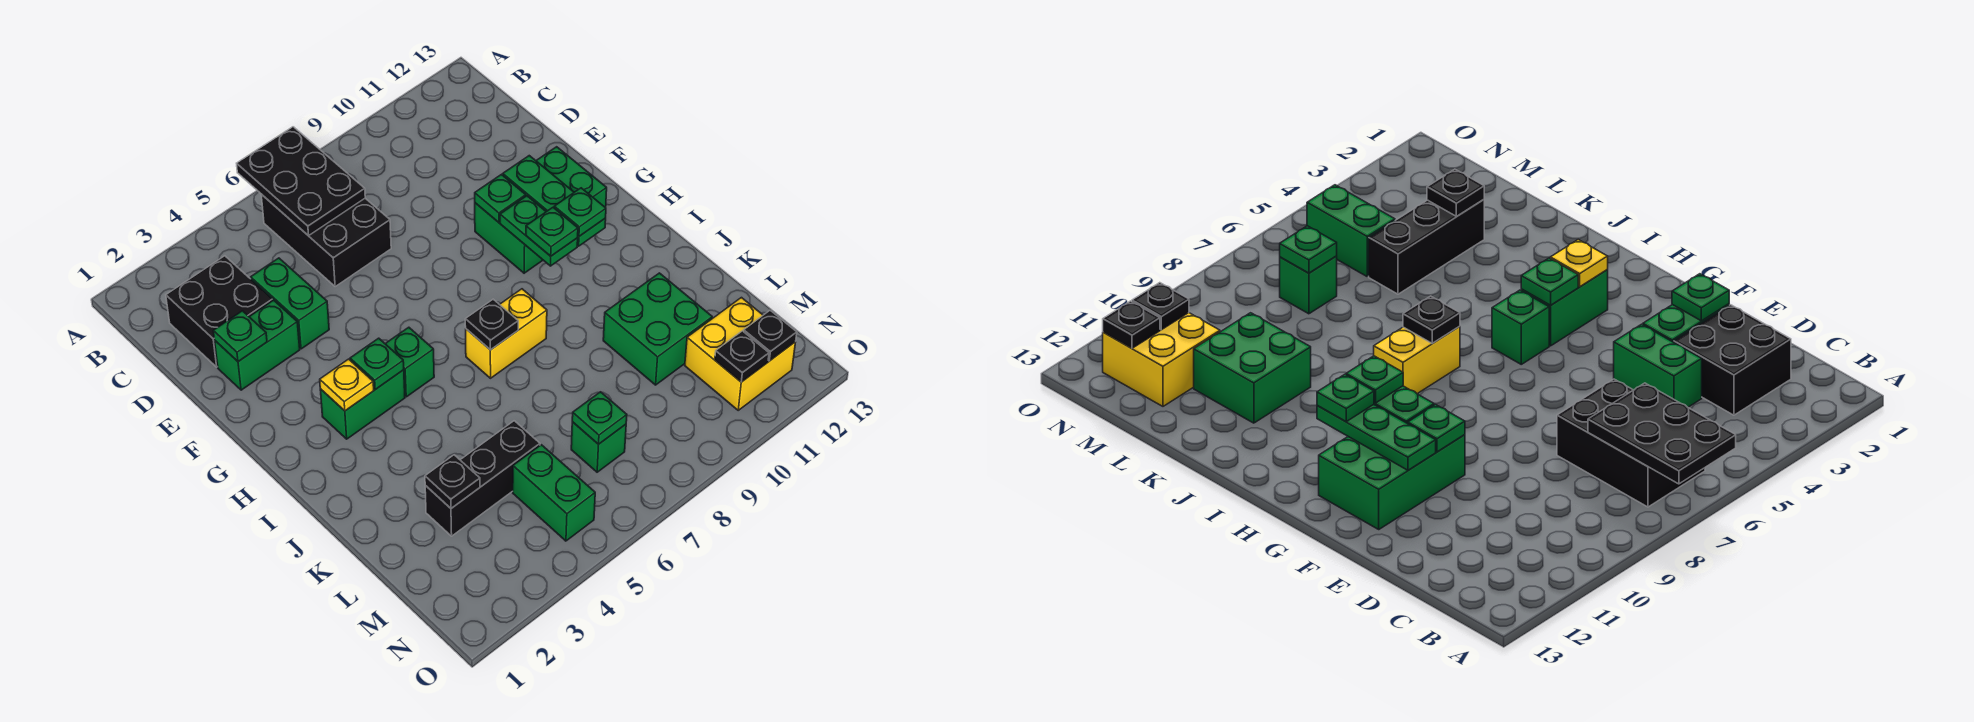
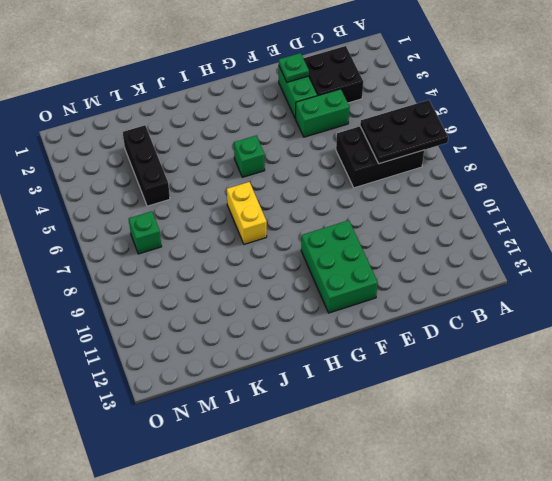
none -> green 1x2 brick [320,370,405,439]
none -> green 2x2 brick [603,273,712,385]
none -> green 1x2 brick [513,445,595,541]

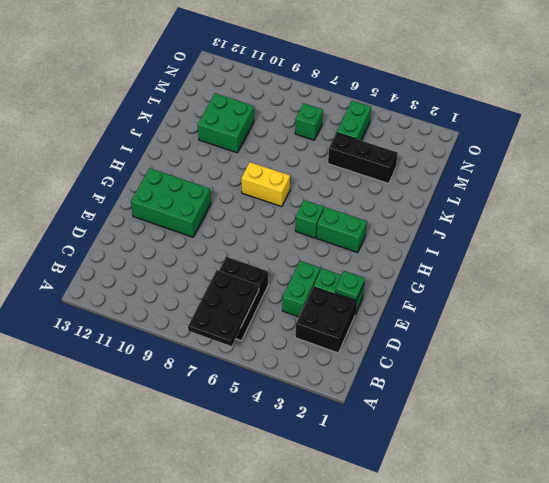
none -> yellow 2x2 brick [685,298,796,410]
none -> green 1x1 plate [475,175,526,222]
none -> green 1x3 plate [503,156,606,246]

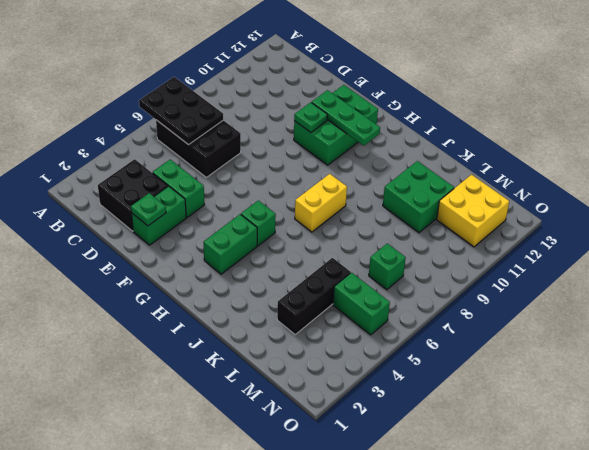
none -> green 1x2 plate [500,196,578,266]
none -> yellow 1x1 plate [320,359,374,411]
none -> green 1x1 plate [350,338,404,389]

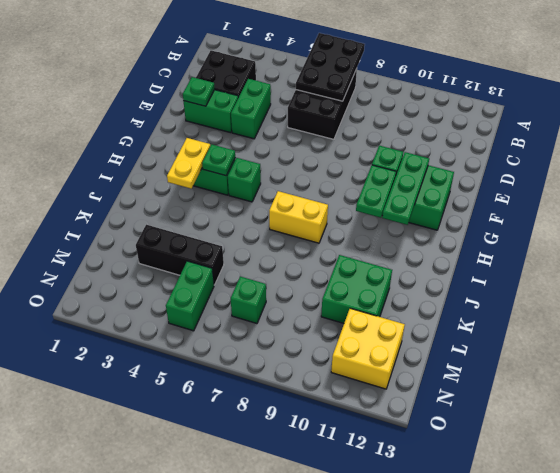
yellow 1x2 plate [167,138,210,189] -> yellow 1x1 plate [320,359,374,411]
none -> black 1x1 plate [465,299,518,350]
none -> black 1x1 plate [425,455,480,508]
none -> green 1x1 plate [572,392,627,444]

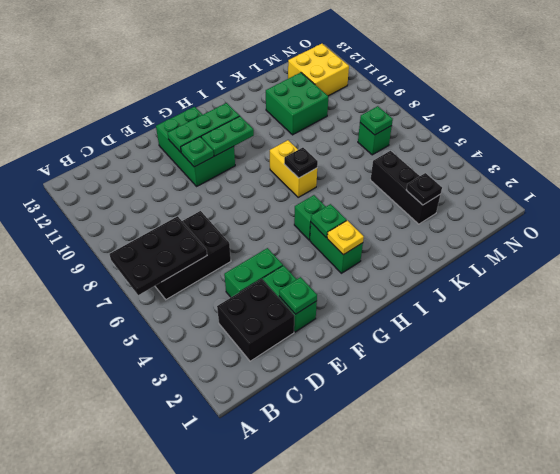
none -> green 1x2 brick [513,445,595,541]
none -> black 1x1 plate [715,331,769,382]
none -> black 1x1 plate [744,310,797,361]

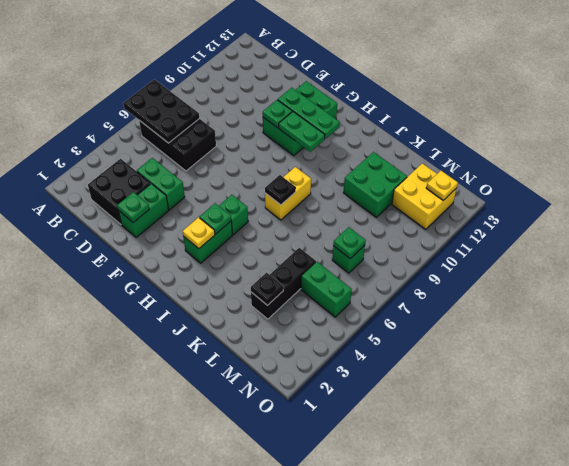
yellow 1x1 plate [426,171,458,200] -> black 1x1 plate [744,310,797,361]
none -> black 1x1 plate [715,331,769,382]
none -> green 1x1 plate [526,208,578,256]
none -> green 1x1 plate [554,188,606,236]

